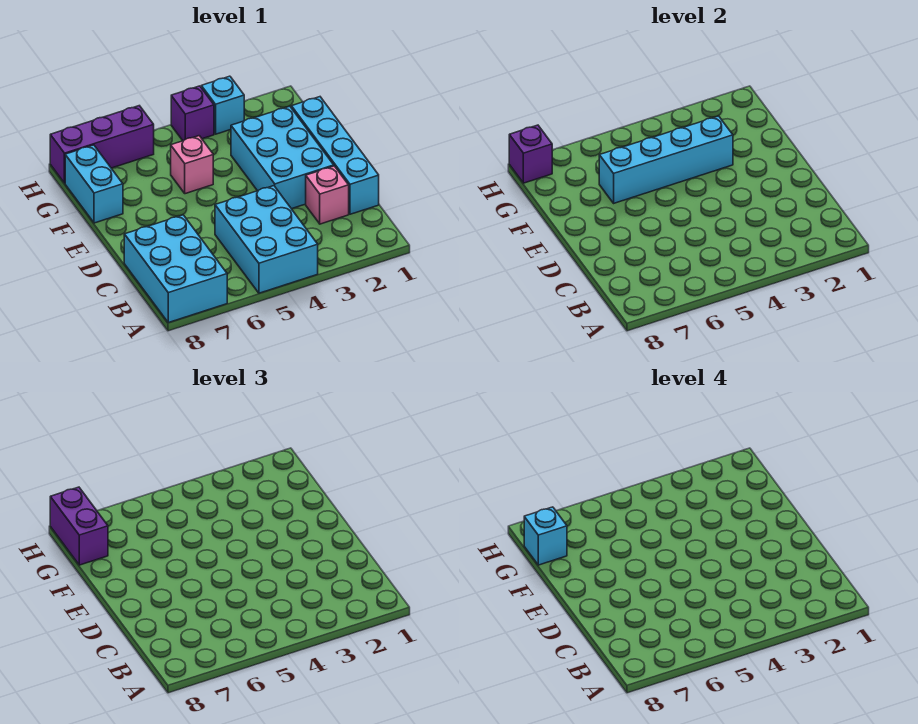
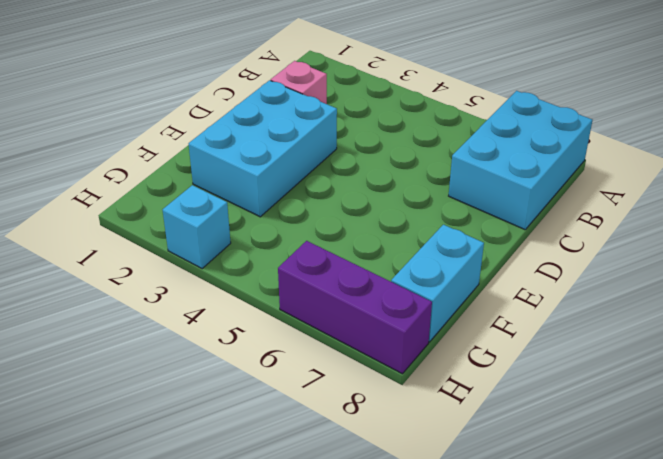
none -> cyan 2x3 brick [215,186,318,293]
none -> cyan 1x4 brick [291,97,379,214]
none -> pink 1x1 brick [171,136,213,194]

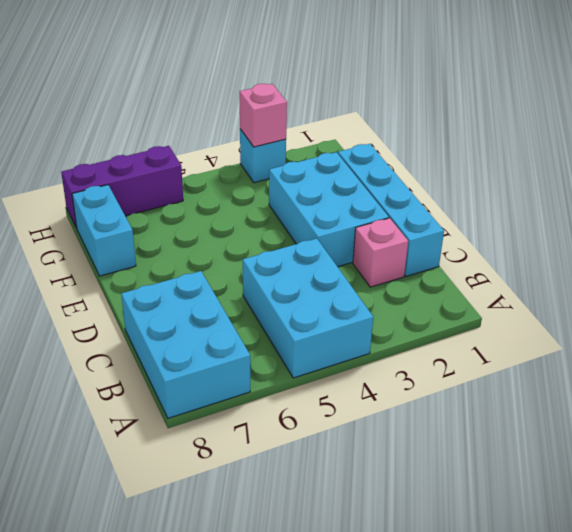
pink 1x1 brick [240,84,287,147] -> pink 1x1 brick moved to [171,136,213,194]
none -> purple 1x1 brick [171,86,214,141]
none -> cyan 1x4 brick [599,116,733,203]
none -> purple 1x1 brick [509,125,552,183]

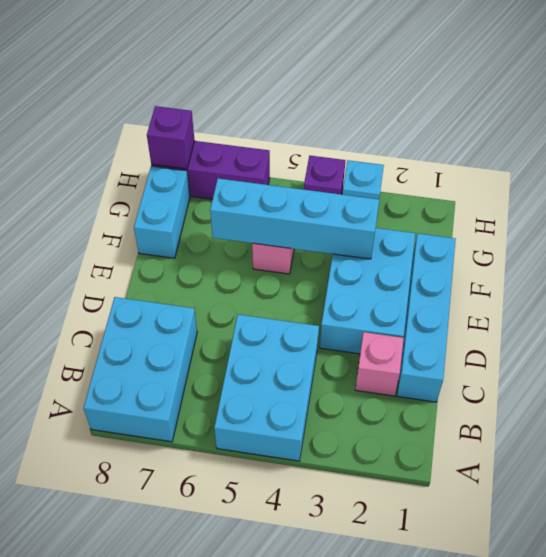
none -> purple 1x2 brick [50,487,108,565]
none -> cyan 1x1 brick [524,507,567,565]

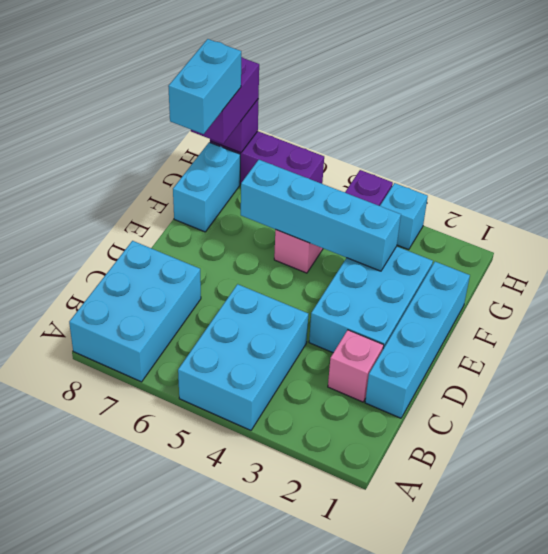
cyan 1x2 brick [168,39,241,134] -> cyan 1x1 brick [524,507,567,565]

